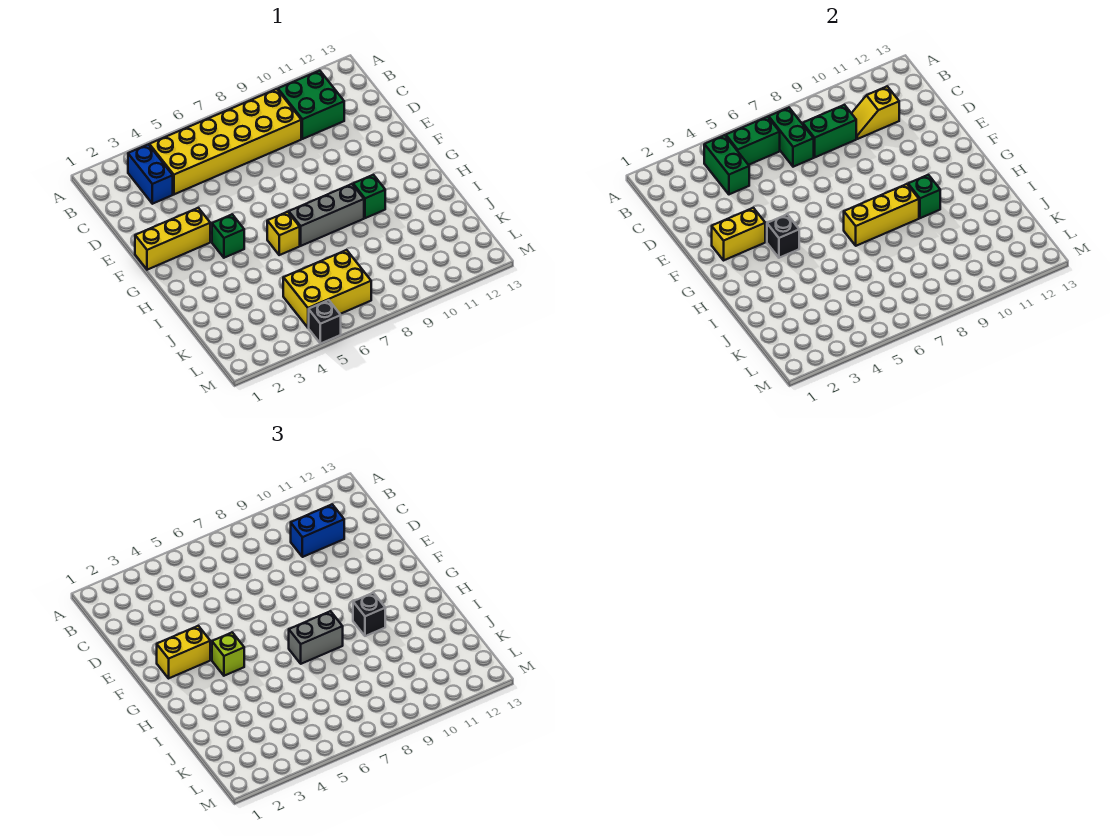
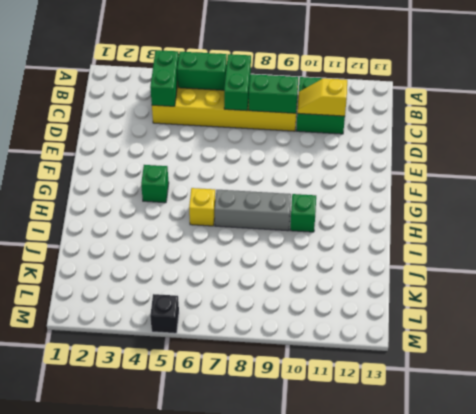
none -> blue 1x2 brick [128,145,173,204]
none -> yellow 1x3 brick [135,208,210,270]
none -> yellow 2x3 brick [283,250,371,328]

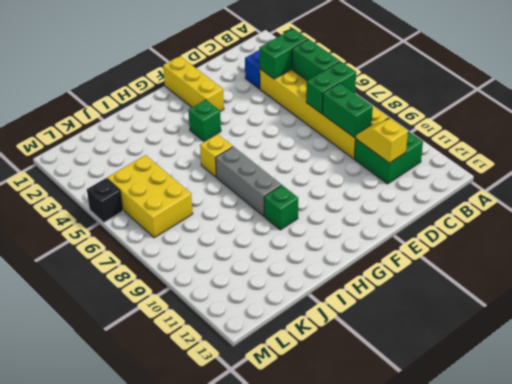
none -> yellow 1x2 brick [712,208,765,260]
none -> black 1x1 brick [767,214,799,258]
none -> yellow 1x3 brick [844,184,919,246]

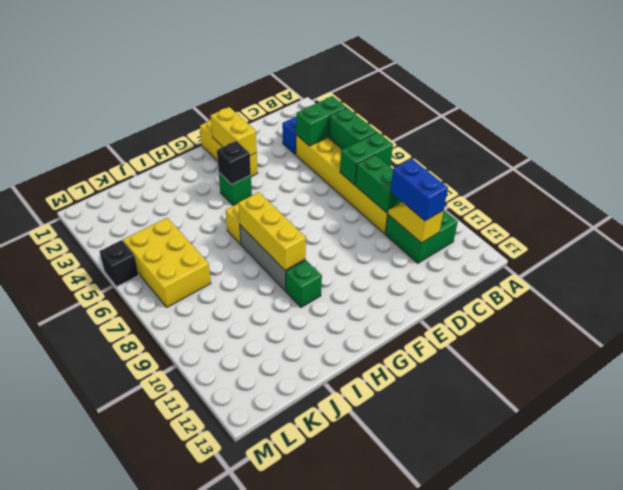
none -> green 1x1 brick [908,175,940,218]
none -> yellow 1x2 brick [157,626,210,678]
none -> lime 1x1 brick [212,632,244,676]

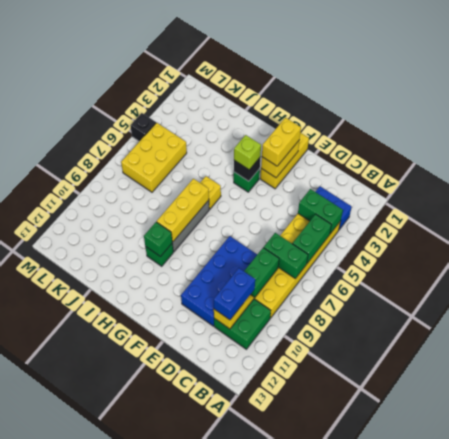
blue 2x4 brick [181,236,257,326] -> none
none -> grey 1x2 brick [289,611,343,664]
none -> black 1x1 brick [353,593,385,636]

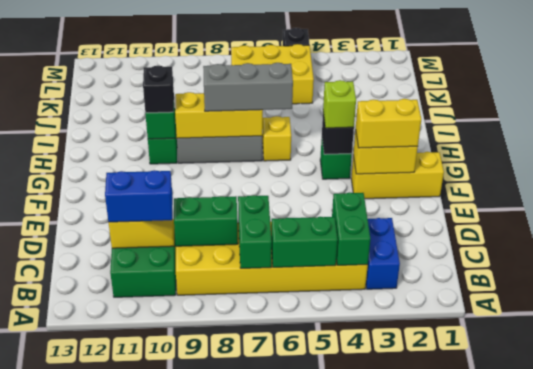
grey 1x3 brick [203,63,293,111] -> grey 1x2 brick [289,611,343,664]

